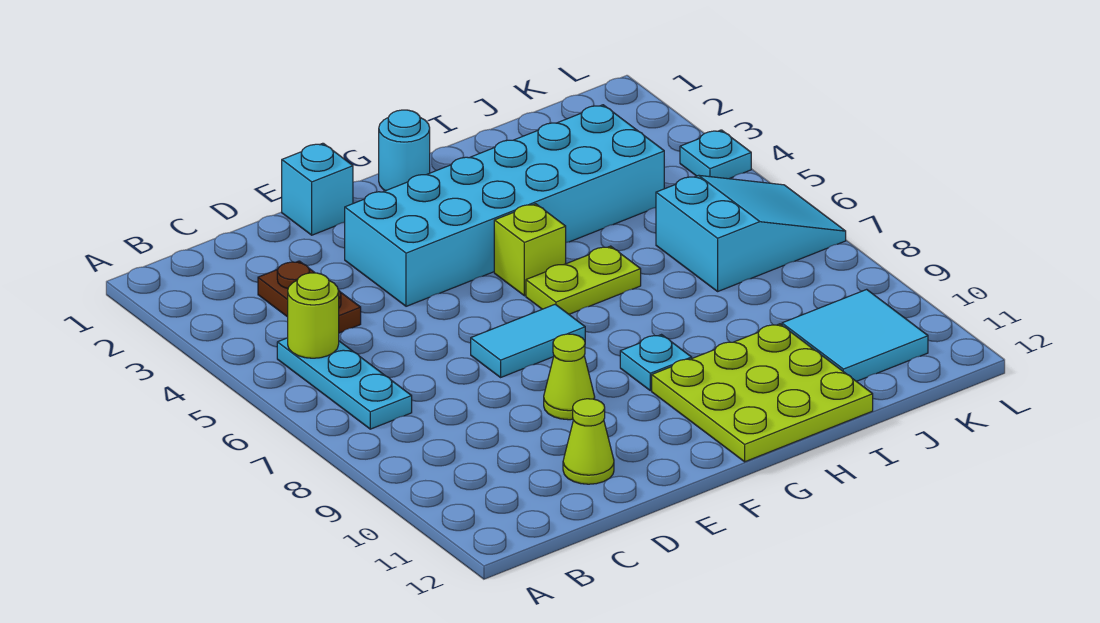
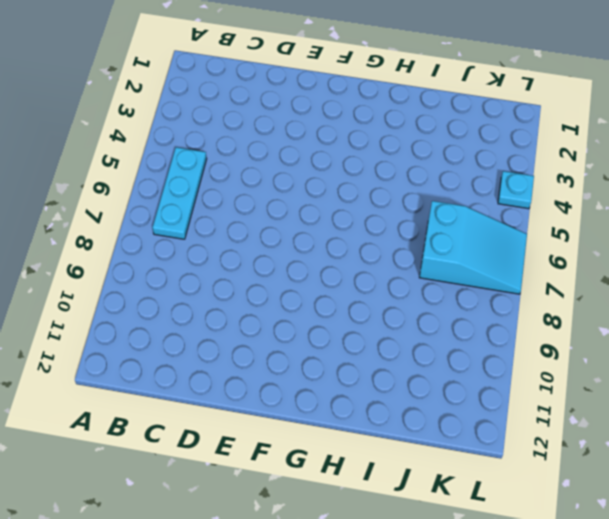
none -> brown 1x2 plate [258,261,361,333]
none -> lime 1x1 cone [563,399,614,484]
none -> cyan 1x1 brick [282,143,353,235]

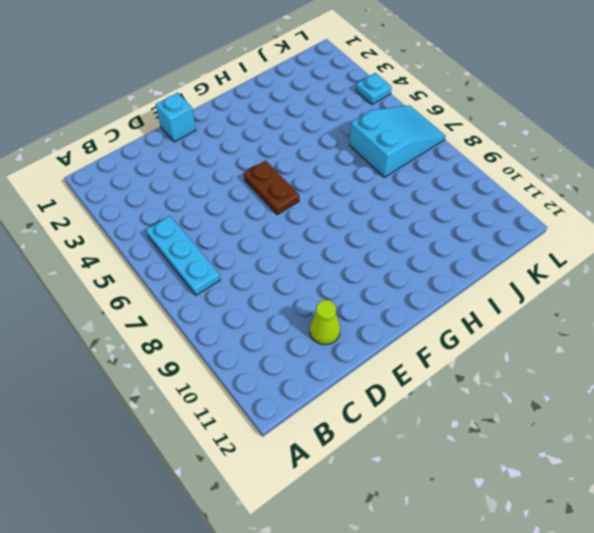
brown 1x2 plate [244,161,299,215] -> brown 1x2 plate moved to [258,261,361,333]
none -> cyan 2x6 brick [345,105,664,306]
none -> cyan 1x2 tile [471,304,585,377]
none -> lime 1x1 cone [544,334,595,420]

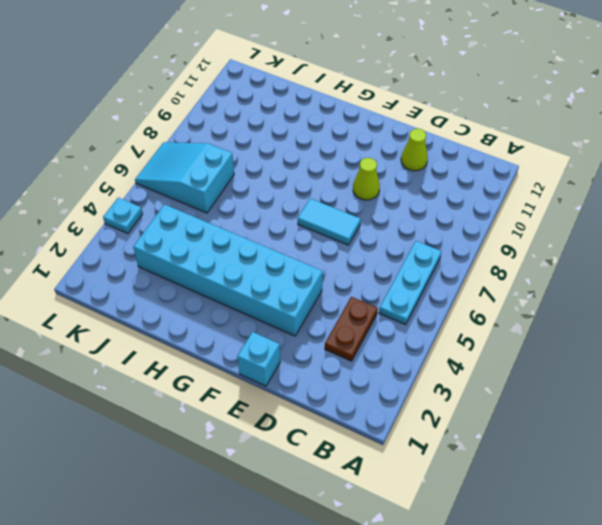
none -> cyan 1x1 round brick [379,110,430,191]
none -> lime 1x1 brick [494,204,566,296]
none -> lime 1x2 plate [526,246,641,314]

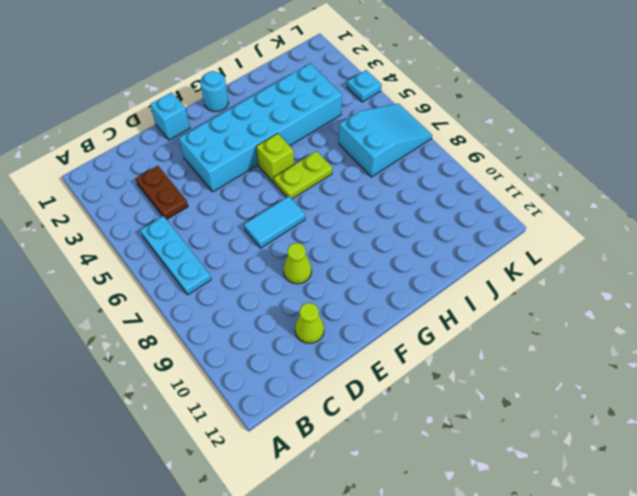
none -> cyan 1x1 plate [620,335,692,391]
none -> lime 3x3 plate [652,324,873,462]
none -> cyan 2x2 tile [782,289,928,381]

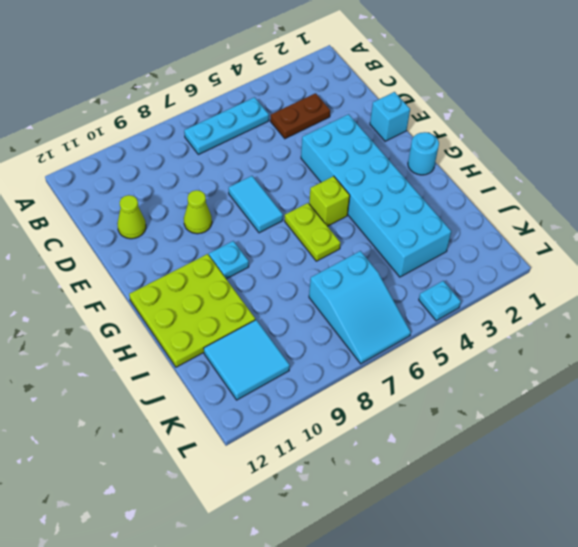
none -> lime 1x1 round brick [288,273,339,358]

